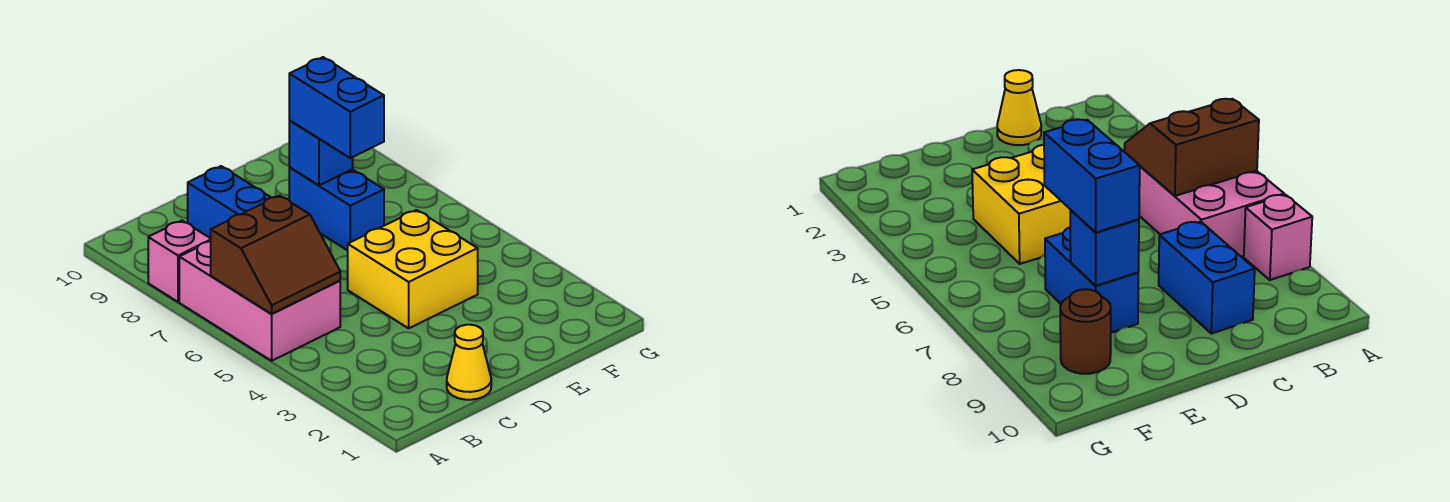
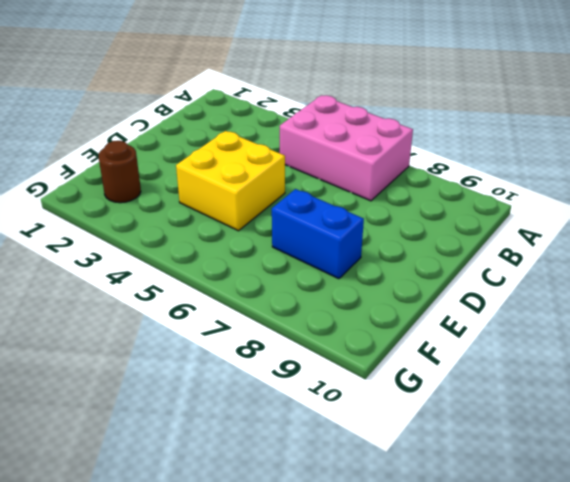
brown 1x1 round brick [99,141,141,203] -> brown 1x1 round brick moved to [1060,289,1111,374]
none -> pink 1x1 brick [148,221,211,302]
none -> yellow 1x1 cone [447,325,491,400]

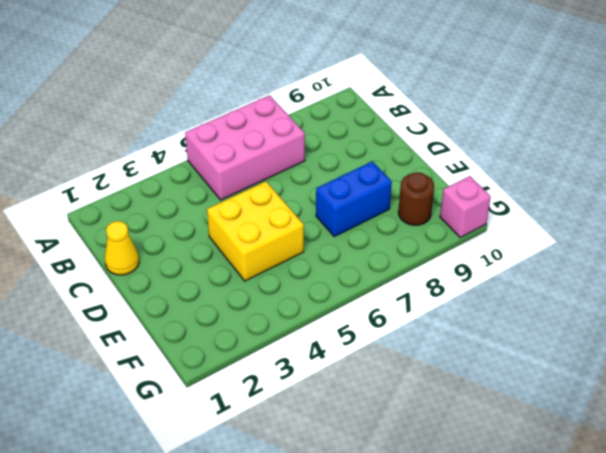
pink 1x1 brick [440,176,491,237] -> pink 1x1 brick moved to [148,221,211,302]
none -> blue 1x2 brick [188,166,271,238]
none -> brown 2x2 slope [210,196,340,314]

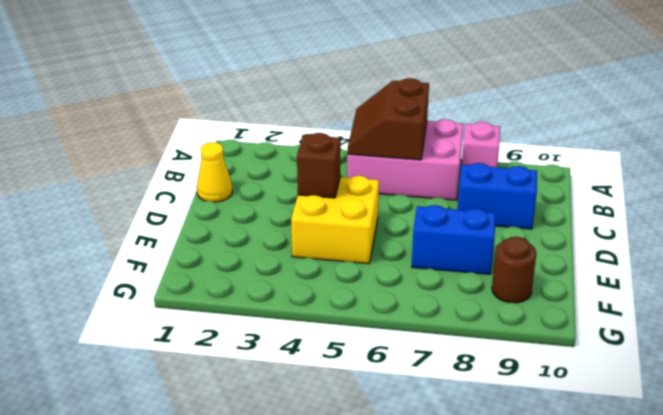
brown 1x1 brick [297,133,341,198] -> none
none -> blue 1x1 brick [289,121,353,185]
none -> blue 1x2 brick [289,57,384,158]

